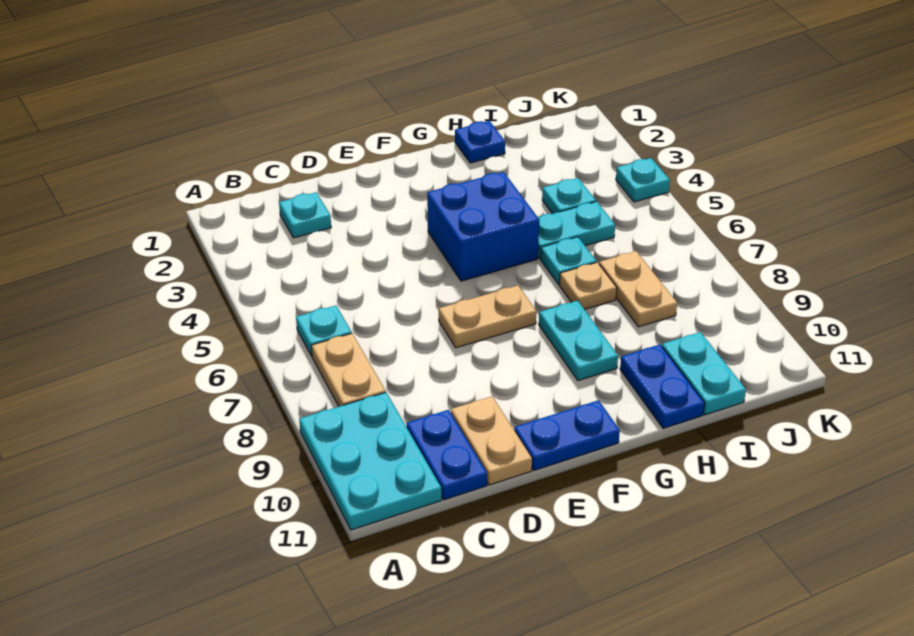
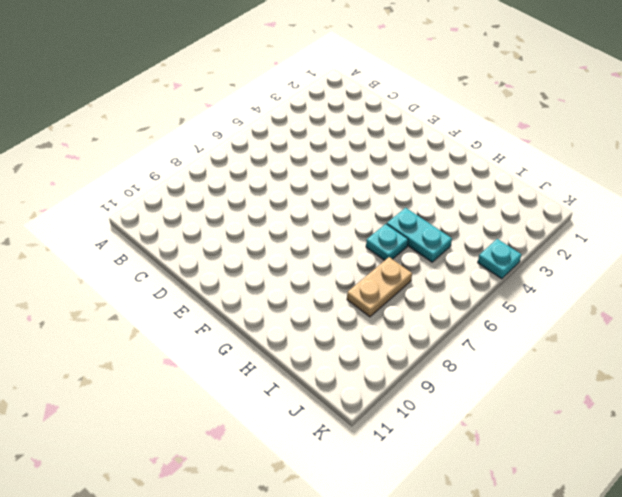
none -> cyan 2x3 plate [299,392,442,530]
none -> cyan 1x1 plate [296,306,352,356]
none -> tan 1x2 plate [311,334,386,406]

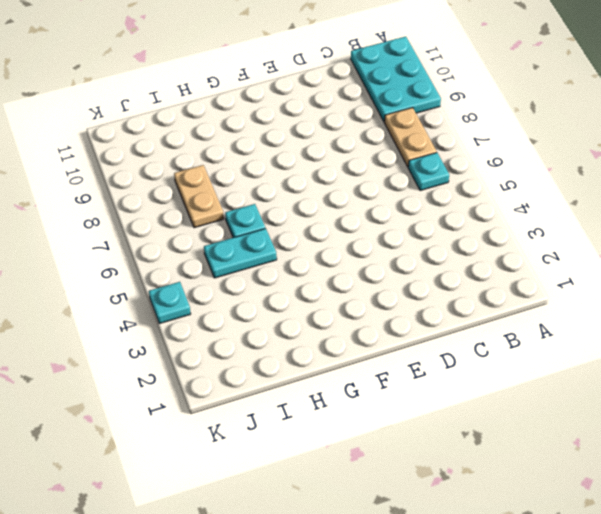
none -> cyan 1x1 plate [279,192,331,238]
none -> blue 1x2 plate [407,410,487,500]
none -> tan 1x2 plate [451,396,532,485]

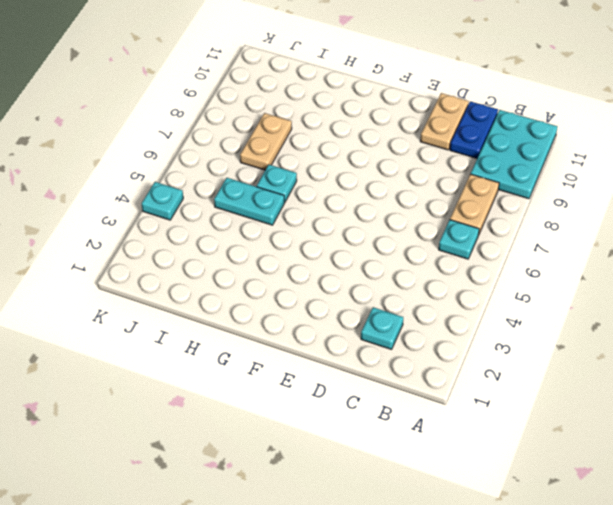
none -> tan 1x2 plate [439,285,536,348]
none -> blue 1x2 plate [514,400,620,470]
none -> blue 2x2 brick [427,172,539,281]

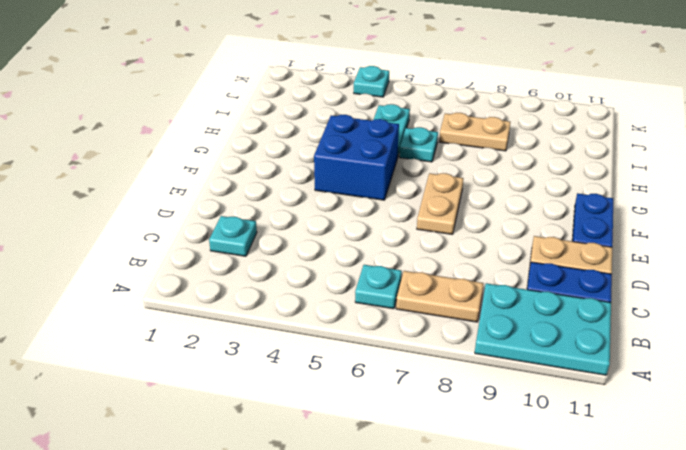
none -> cyan 1x2 plate [539,301,618,381]
none -> blue 1x1 plate [455,121,505,163]
none -> tan 1x1 plate [559,262,617,309]

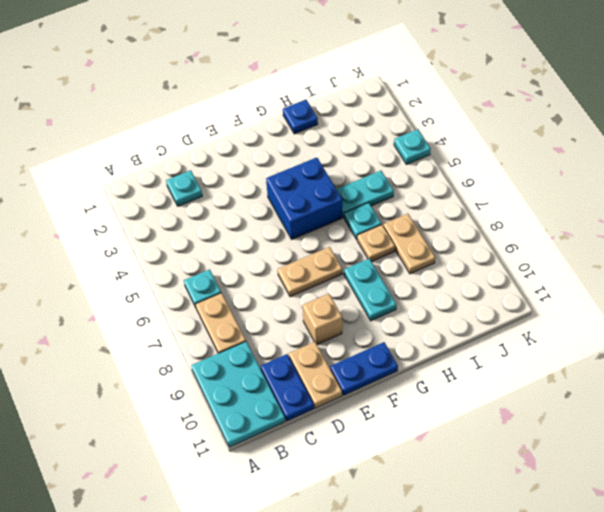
tan 1x1 brick [303,294,342,344] -> none
none -> blue 1x2 plate [620,345,705,429]
none -> cyan 1x1 plate [542,178,596,214]
none -> cyan 1x2 plate [662,332,746,415]

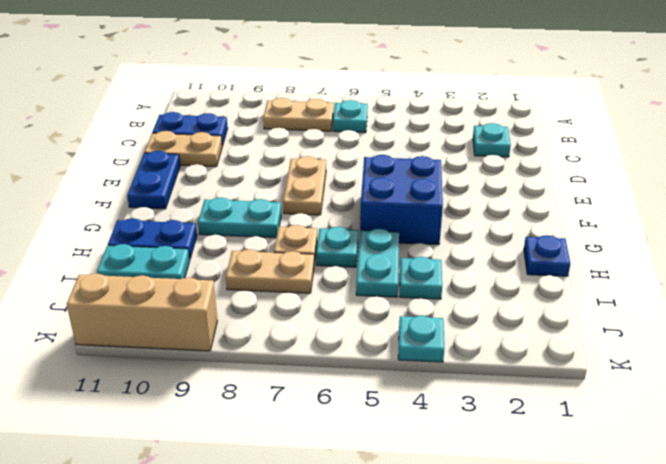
tan 1x3 brick [67,273,217,351] -> none
none -> cyan 2x3 plate [299,392,442,530]

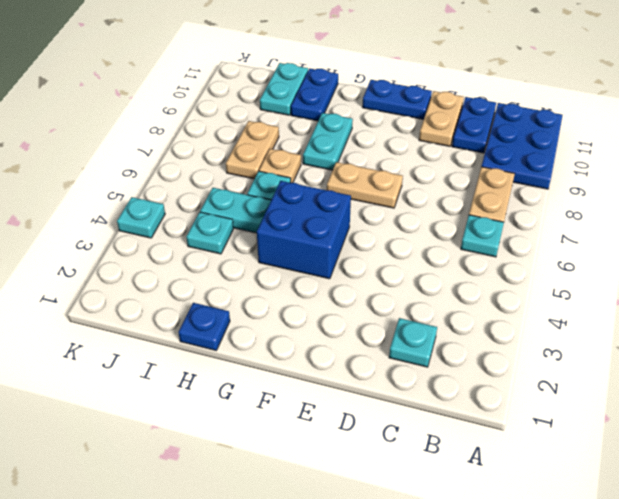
blue 2x3 plate [482,103,563,189] -> cyan 2x3 plate [299,392,442,530]

